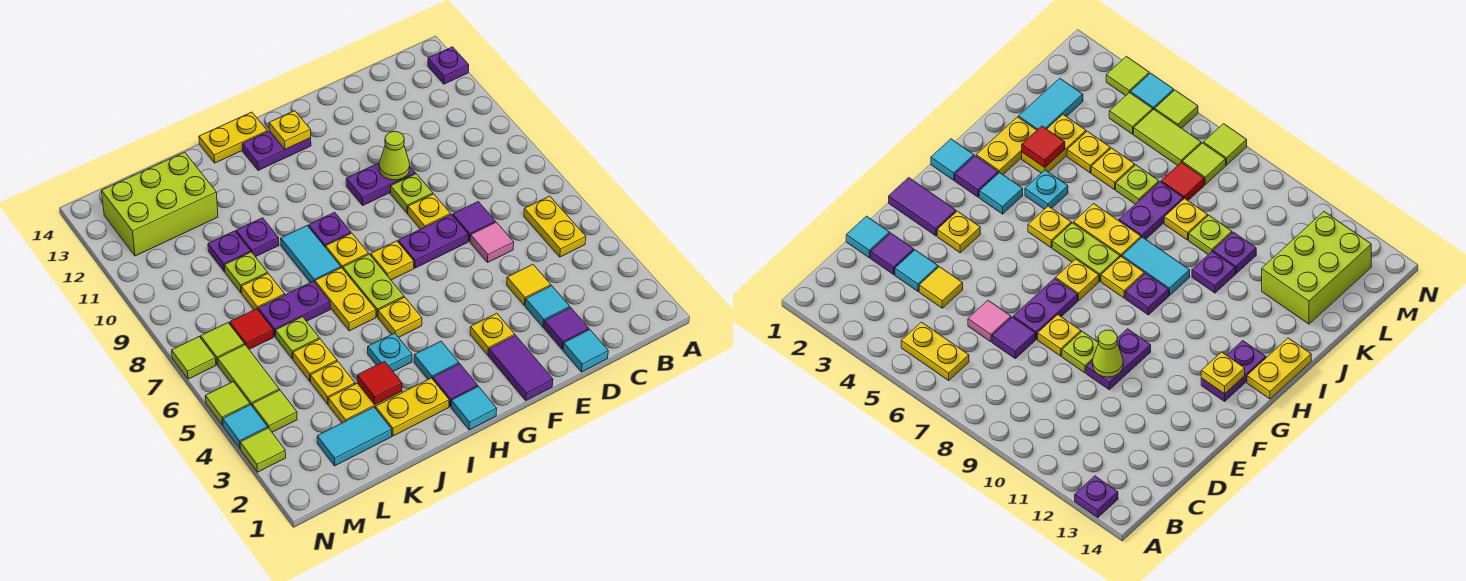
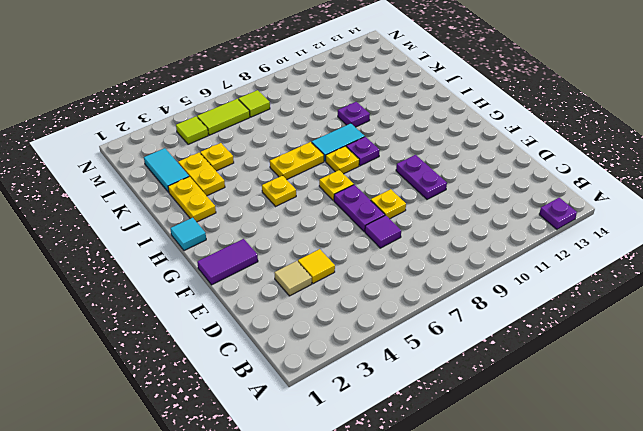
tan 1x1 tile [274,261,312,296] -> cyan 1x1 tile [525,286,570,327]
none -> yellow 1x2 plate [524,196,586,257]
none -> cyan 1x1 tile [563,330,608,372]
none -> purple 1x1 tile [544,307,589,350]
none -> pink 1x1 tile [470,222,514,262]

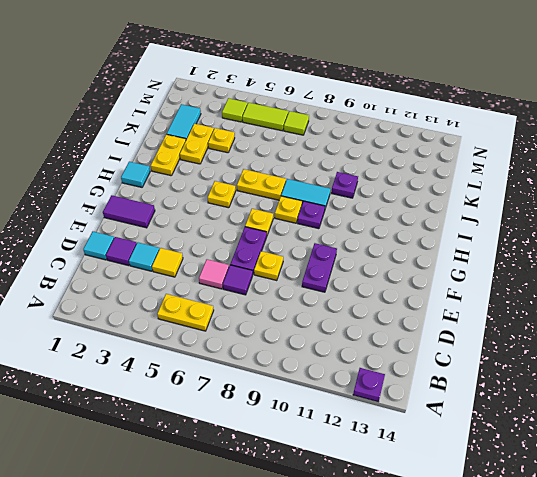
none -> lime 1x1 plate [390,174,433,213]
none -> yellow 1x1 plate [470,313,515,355]
none -> purple 1x2 plate [242,131,311,170]
none -> purple 1x1 tile [433,364,478,407]

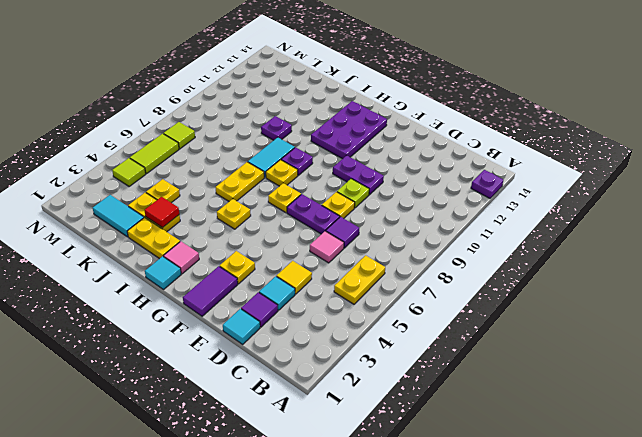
purple 2x3 plate [311,101,387,159] -> purple 1x2 plate [242,131,311,170]
pink 1x1 tile [164,241,199,274] -> purple 1x1 tile [433,364,478,407]
none -> cyan 1x1 tile [414,341,459,379]
none -> lime 1x2 plate [343,254,404,317]
none -> yellow 1x2 plate [199,112,267,163]
none -> cyan 1x1 plate [368,333,412,371]

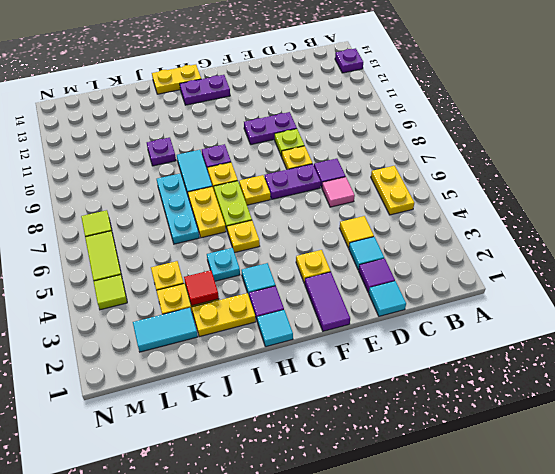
cyan 1x3 plate [157,173,199,244] -> purple 1x2 plate [258,281,330,337]
none -> yellow 1x1 plate [293,339,337,381]
none -> lime 1x1 plate [275,317,319,359]
none -> yellow 1x1 plate [241,273,285,310]
none -> lime 1x1 plate [225,252,267,293]

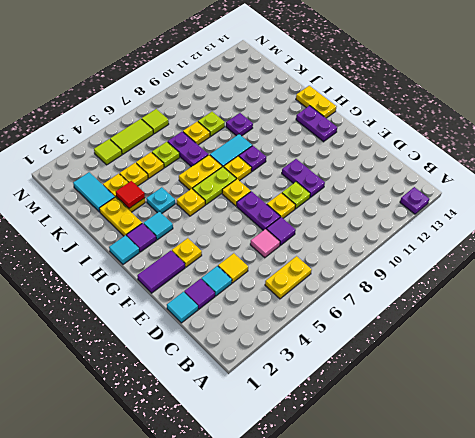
none -> purple 1x1 plate [208,231,251,271]
none -> lime 2x3 brick [102,152,218,256]
none -> red 1x1 tile [230,309,274,349]
none -> lime 1x1 tile [240,428,286,472]

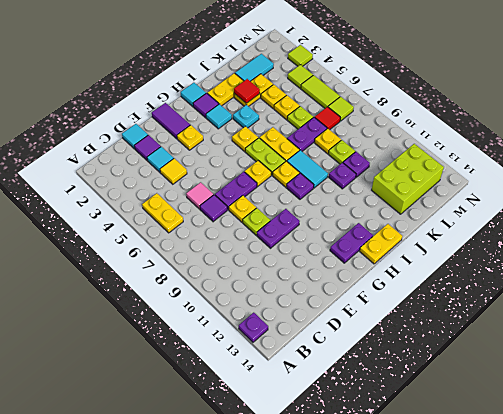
none -> cyan 1x1 tile [223,405,268,448]
none -> lime 1x1 tile [205,382,250,425]
none -> lime 1x1 tile [172,337,216,379]
none -> lime 1x1 cone [379,131,410,180]

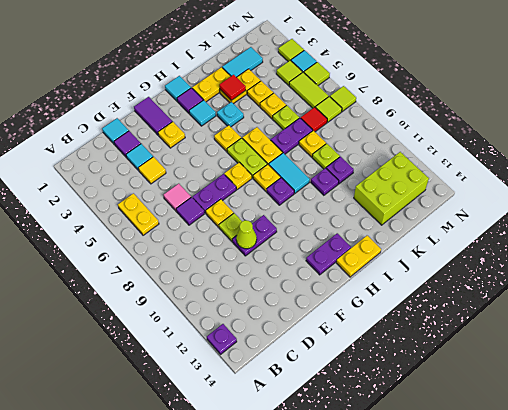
none -> yellow 1x1 plate [269,111,311,149]

